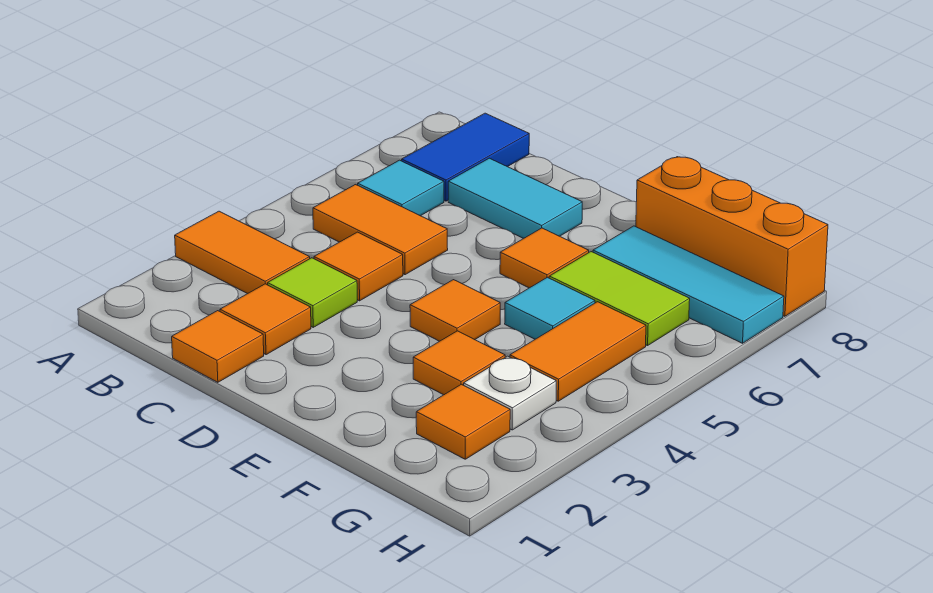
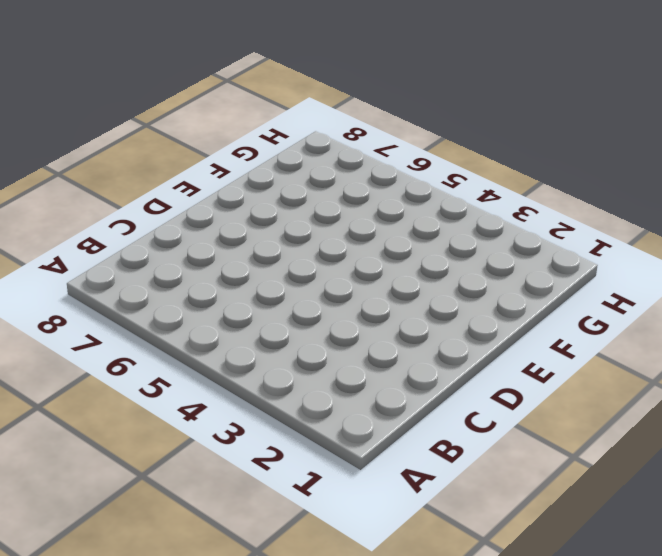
none -> orange 1x2 tile [175,211,310,294]
none -> orange 1x2 tile [313,185,448,275]
none -> cyan 1x1 tile [358,160,444,216]

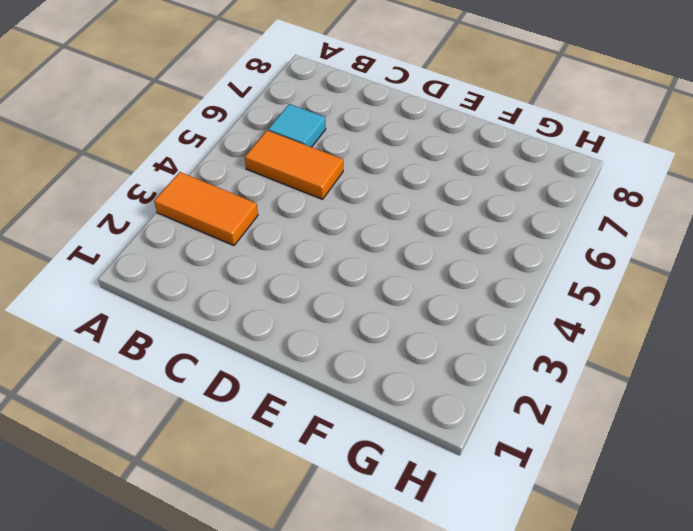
none -> blue 1x2 tile [402,113,529,201]
none -> orange 1x1 tile [172,311,264,382]
none -> orange 1x1 tile [220,284,311,355]

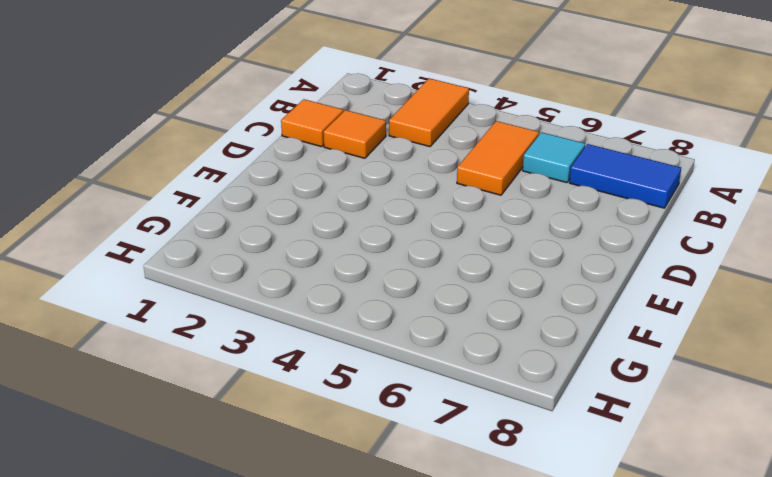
none -> lime 1x1 tile [268,258,357,327]
none -> orange 1x1 tile [314,232,403,301]
none -> cyan 1x2 tile [448,158,582,238]

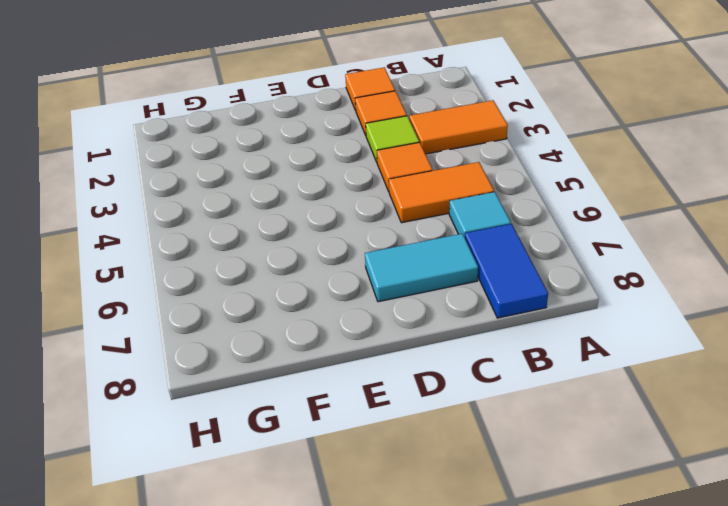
none -> orange 1x1 tile [410,280,500,341]
none -> orange 1x1 tile [500,228,589,288]
none -> orange 1x1 tile [413,331,505,395]

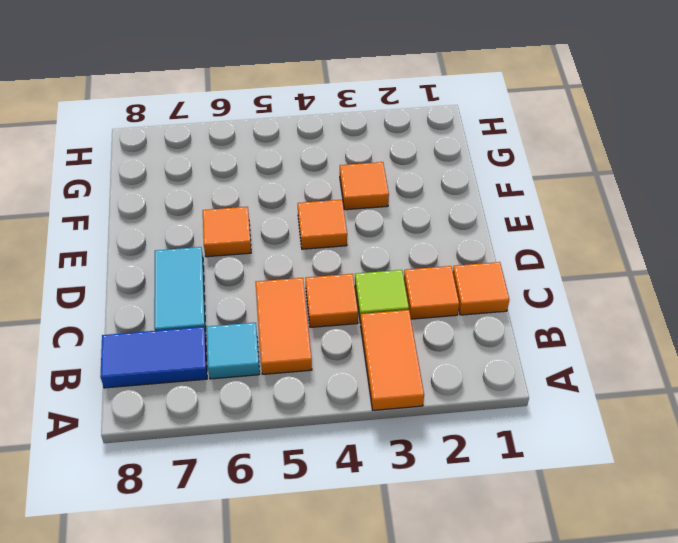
none -> cyan 1x1 tile [505,277,595,339]
none -> lime 1x2 tile [549,252,690,346]
none -> cyan 1x3 tile [593,226,784,343]

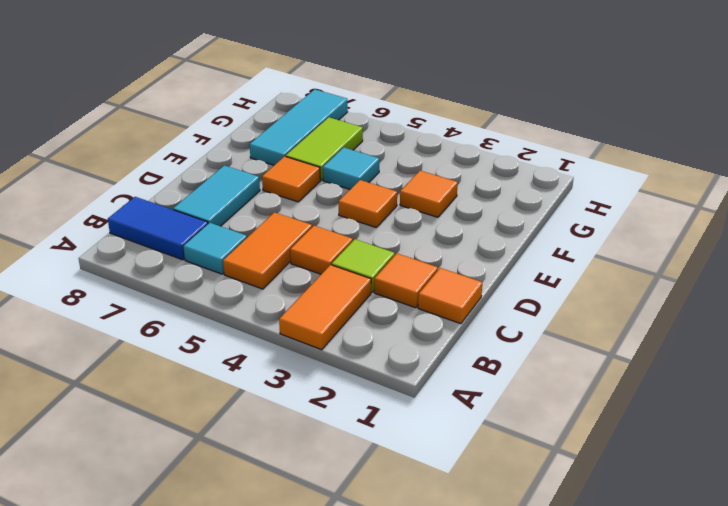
none -> orange 1x3 brick [636,157,828,316]
none -> orange 1x1 tile [416,384,510,459]
none -> white 1x1 plate [464,356,556,430]

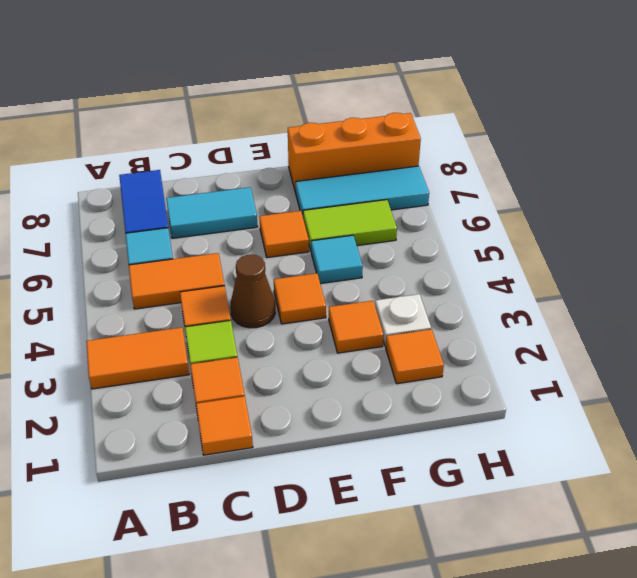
brown 1x1 cone [230,255,275,328] -> none
none -> orange 1x2 tile [510,302,646,401]

